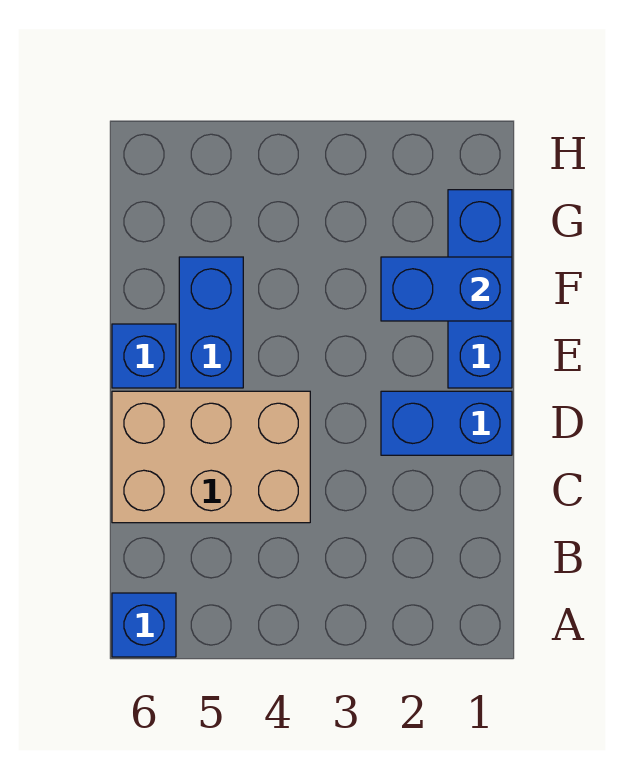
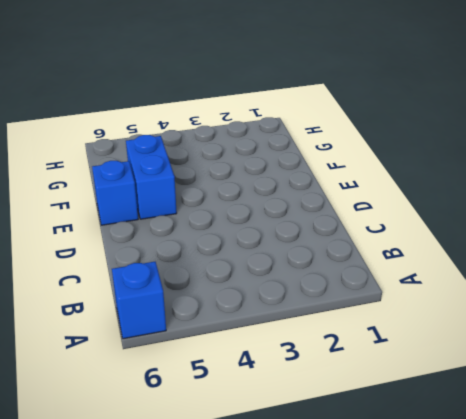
none -> tan 2x3 brick [112,391,310,523]
none -> blue 1x2 brick [381,391,512,455]

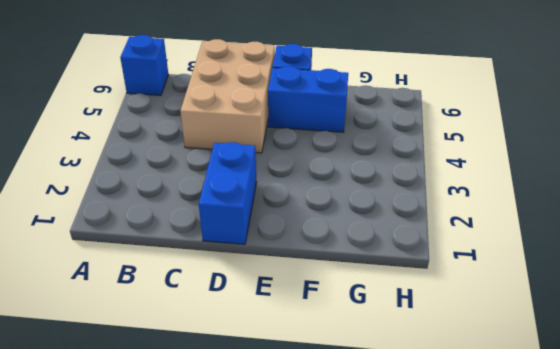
none -> blue 1x3 brick [448,190,512,388]
none -> blue 1x2 brick [381,257,512,321]

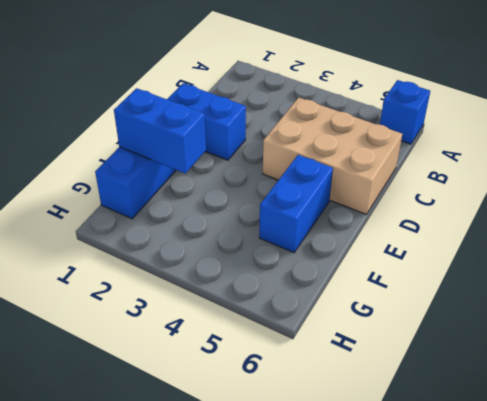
none -> blue 1x1 brick [112,324,176,388]

